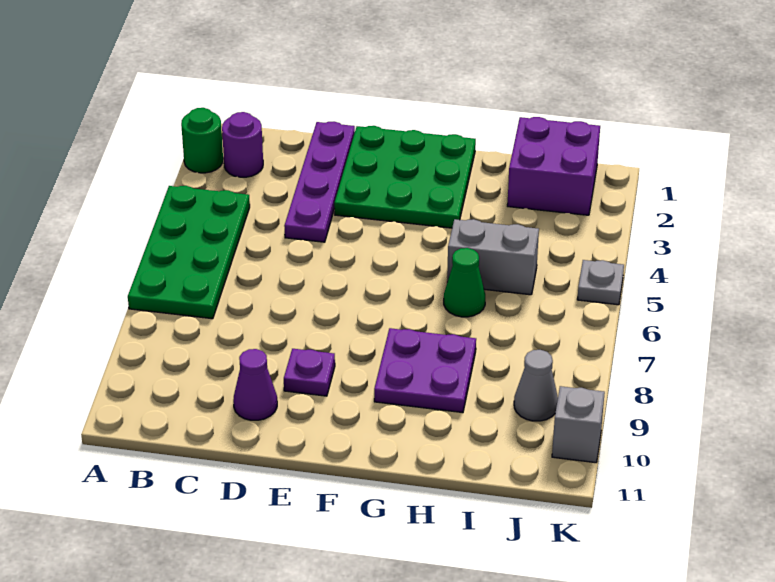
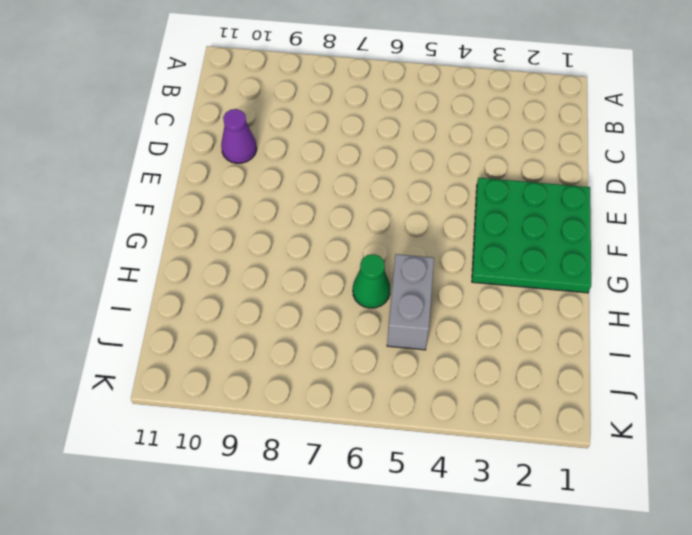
none -> green 1x1 round brick [181,108,223,173]
none -> green 2x4 plate [128,186,250,319]
none -> purple 1x1 round brick [222,112,263,177]

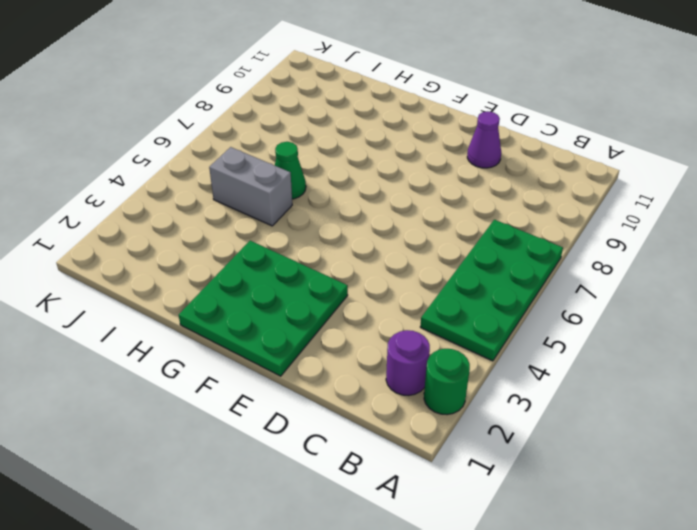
none -> purple 1x4 plate [284,122,355,242]
none -> purple 1x1 plate [284,349,335,396]
none -> purple 2x2 plate [374,328,476,413]

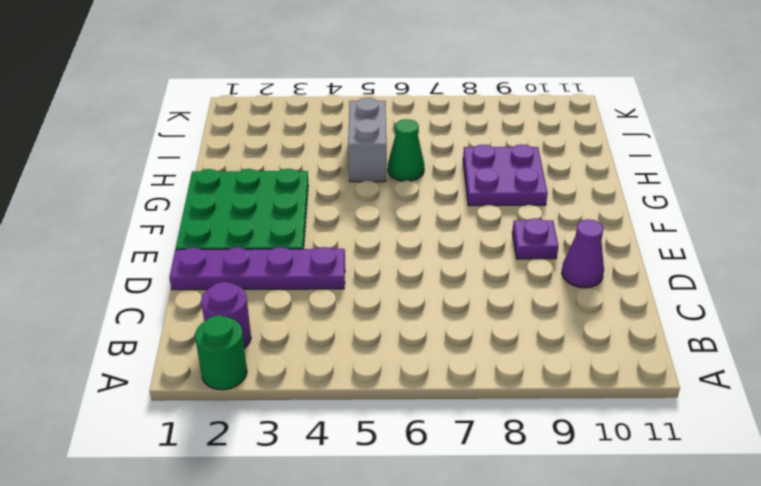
none -> green 2x4 plate [128,186,250,319]
none -> purple 2x2 brick [507,117,600,215]
none -> grey 1x1 cone [514,350,558,421]

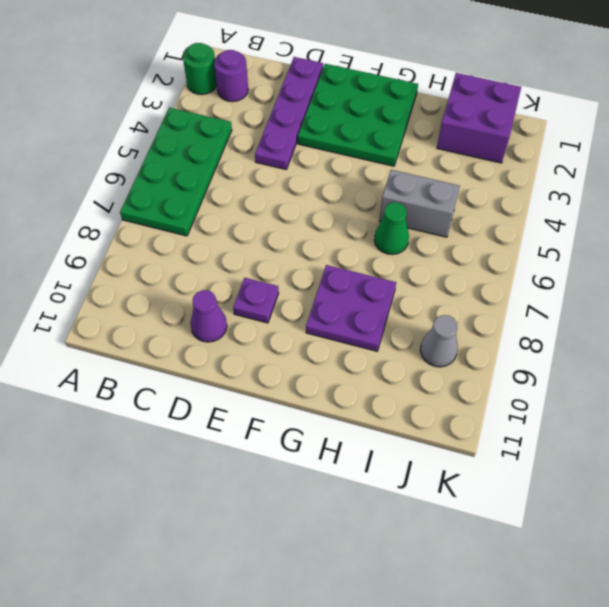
none -> grey 1x1 plate [577,260,624,305]
none -> grey 1x1 brick [552,386,605,463]

